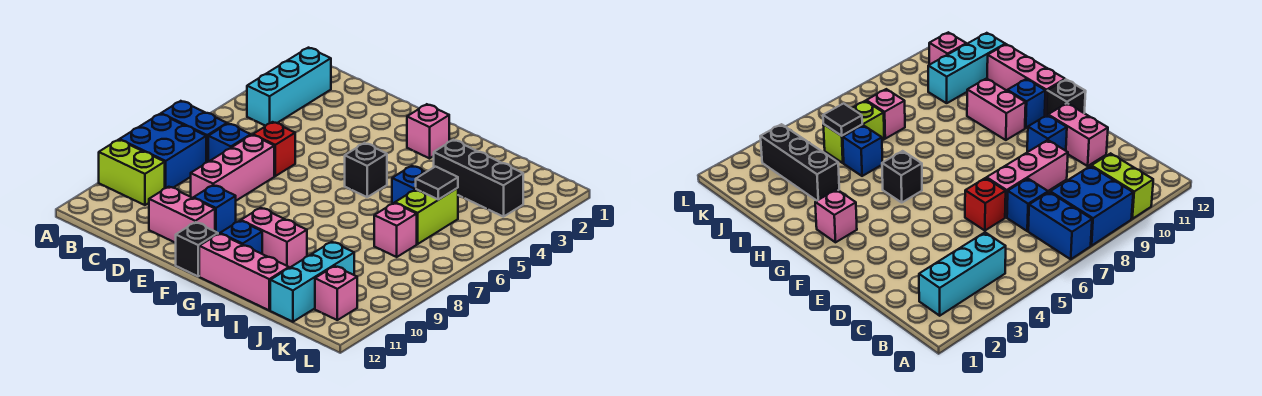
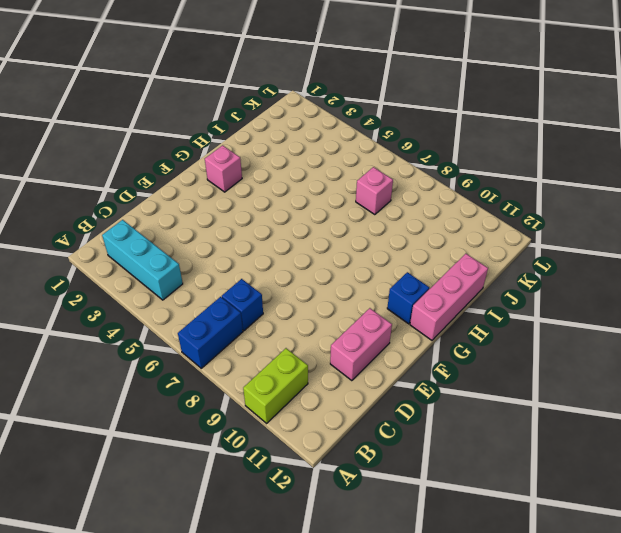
none -> blue 2x2 brick [120,114,206,188]
none -> red 1x1 brick [253,122,295,176]
none -> pink 1x3 brick [191,135,274,201]

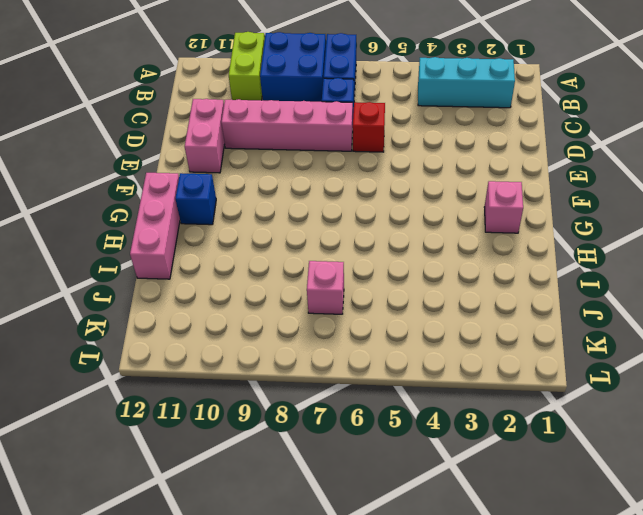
pink 1x4 brick [221,99,353,151] -> pink 1x3 brick [191,135,274,201]
none -> blue 1x1 brick [194,185,236,234]
none -> black 1x1 brick [176,222,218,276]
none -> black 1x1 brick [345,143,387,197]

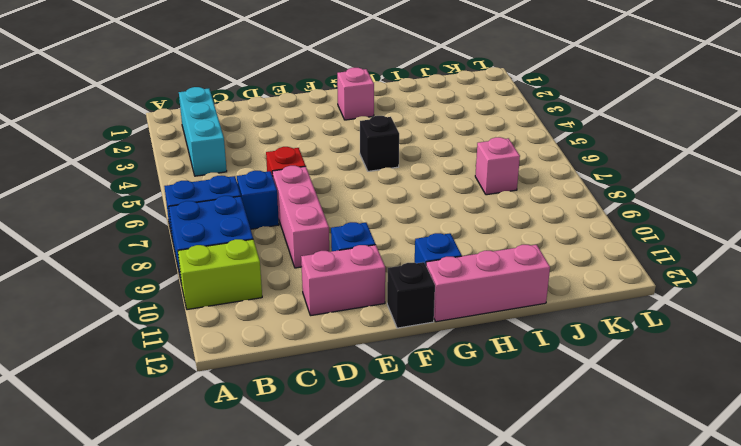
none -> pink 1x2 brick [241,208,307,268]
none -> black 1x3 brick [434,140,523,217]
none -> blue 1x1 brick [392,166,426,204]

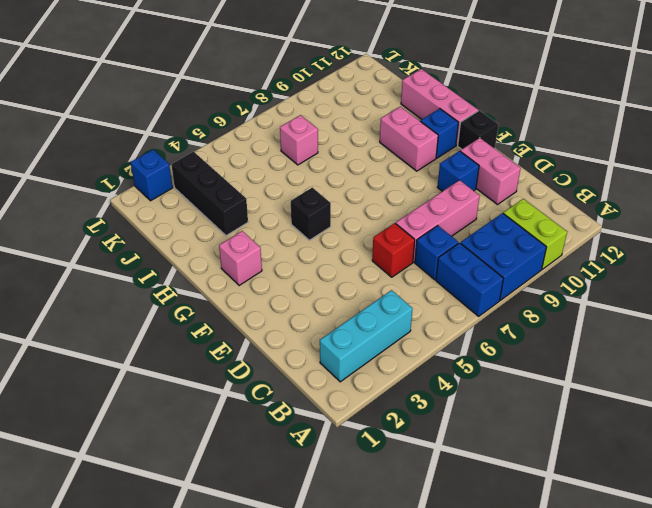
blue 1x1 brick [131,150,173,201] -> blue 1x1 brick moved to [392,166,426,204]
none -> lime 1x2 brick [395,188,458,244]
none -> cyan 1x3 brick [270,242,354,322]
none -> pink 1x1 brick [315,266,357,320]

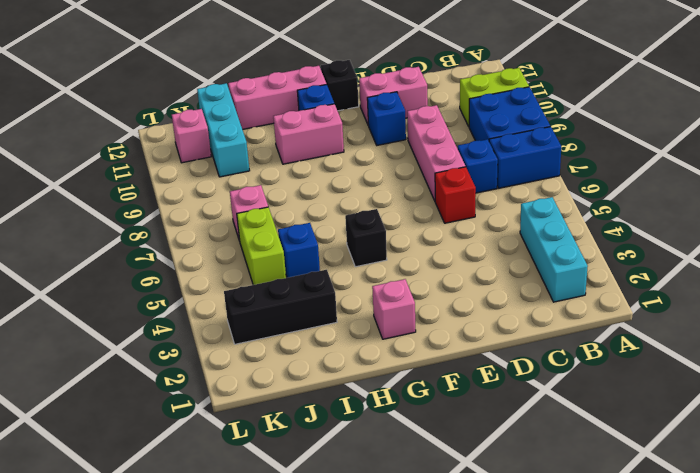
none -> black 1x1 tile [416,167,458,200]

